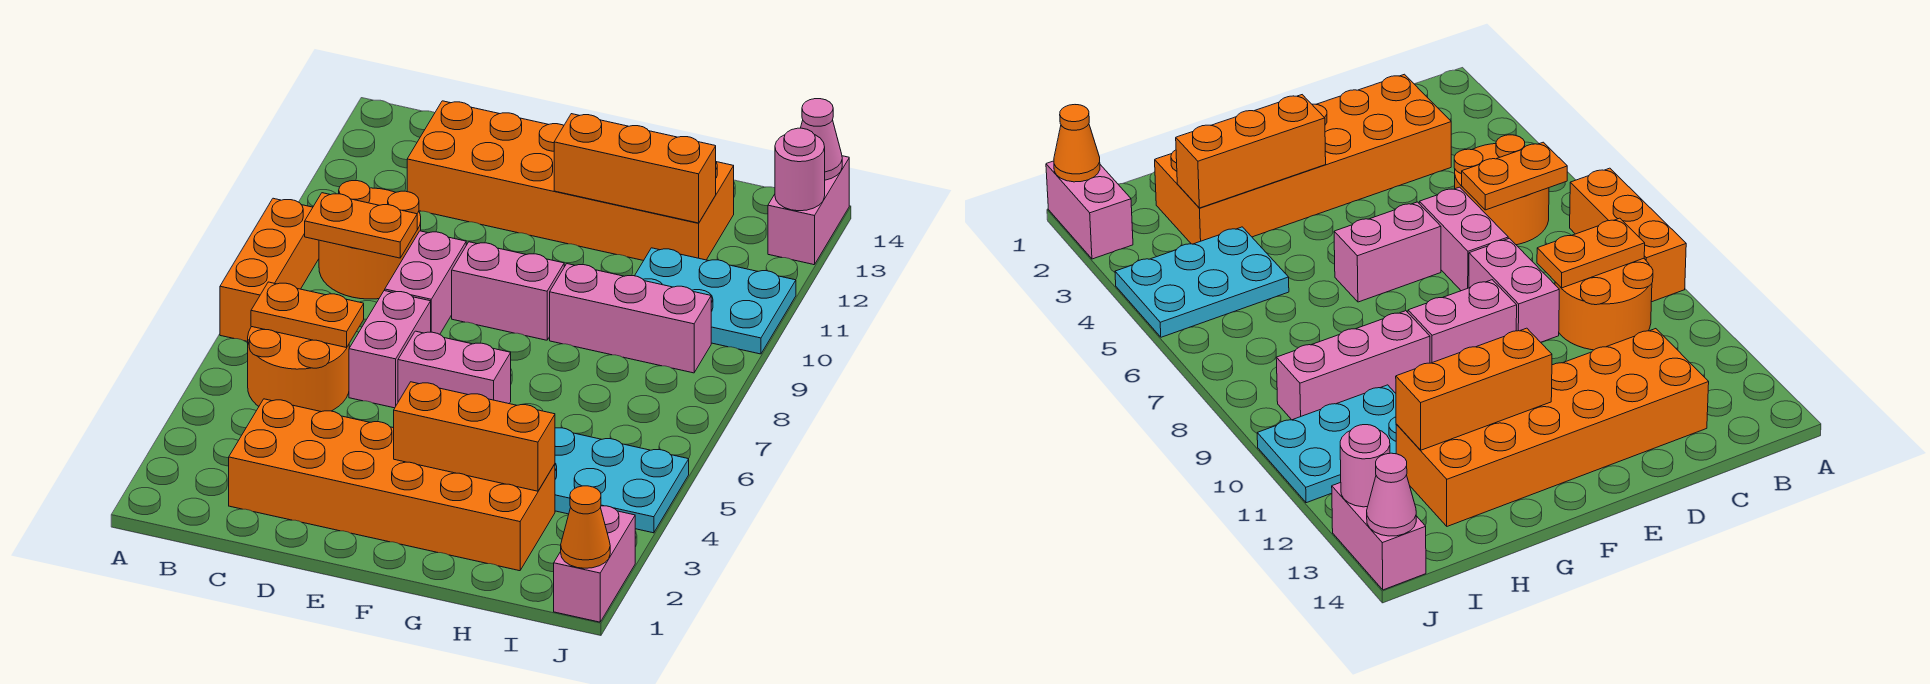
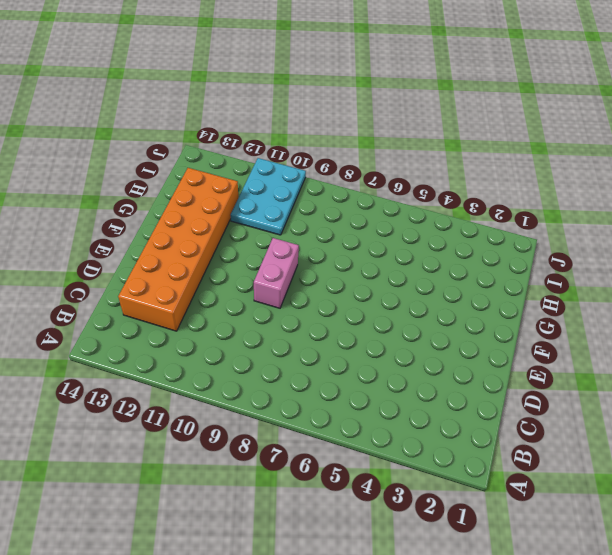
none -> orange 1x3 brick [220,198,319,342]
none -> orange 2x2 round brick [248,327,349,412]
none -> orange 2x2 round brick [319,181,421,299]

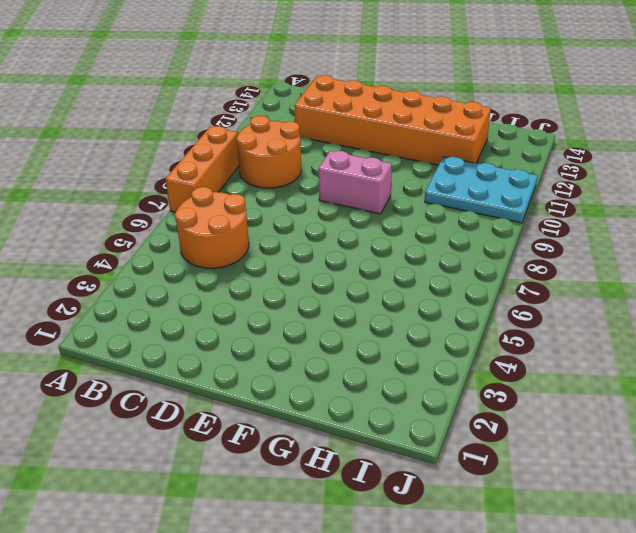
none -> orange 2x6 brick [229,399,555,571]
none -> pink 1x2 brick [349,291,431,408]
none -> pink 1x2 brick [385,231,466,334]

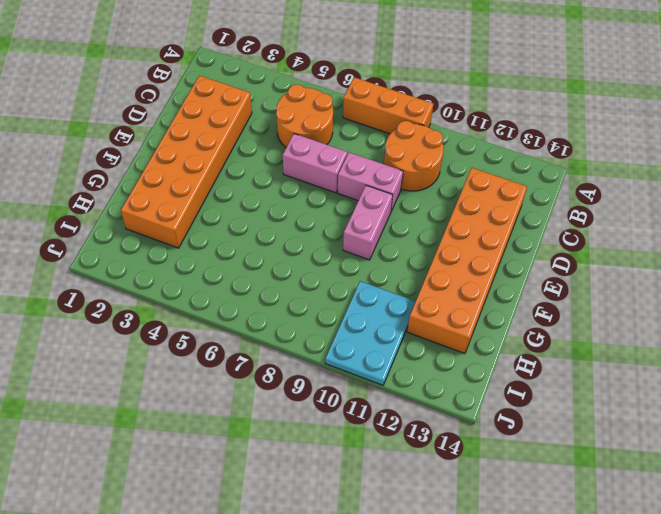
none -> pink 1x2 brick [398,331,511,404]
none -> pink 1x3 brick [550,264,711,373]
none -> cyan 2x3 plate [555,428,689,533]

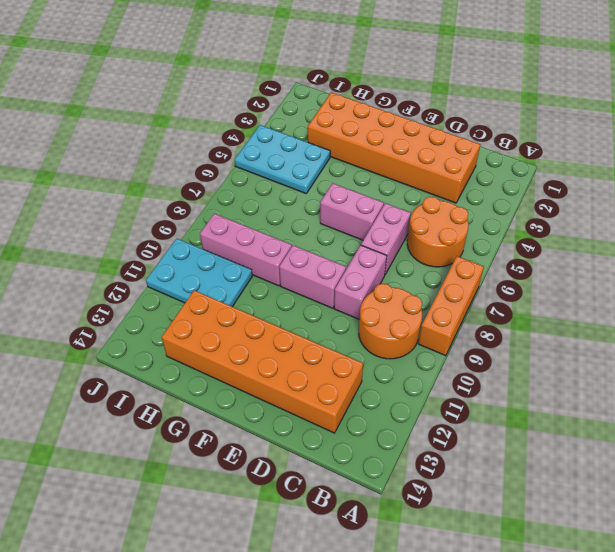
none -> pink 1x2 brick [554,506,635,622]
none -> pink 1x2 brick [768,156,849,265]
none -> orange 1x2 plate [251,282,364,348]

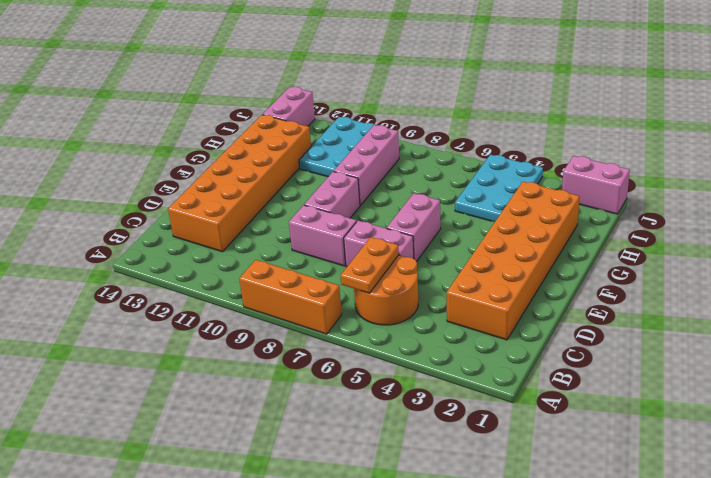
pink 1x2 brick [263,87,315,126] -> pink 1x2 brick turned to [768,156,849,265]
none -> orange 2x2 round brick [319,181,421,299]
none -> orange 1x2 plate [305,193,417,258]
none -> orange 1x3 brick [394,382,555,491]

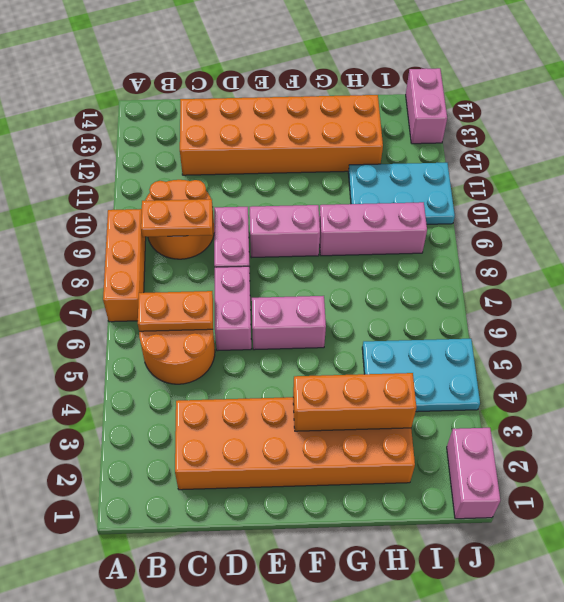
none -> orange 1x3 brick [554,114,716,223]
none -> orange 1x1 cone [561,486,610,568]
none -> pink 1x1 round brick [775,128,825,211]

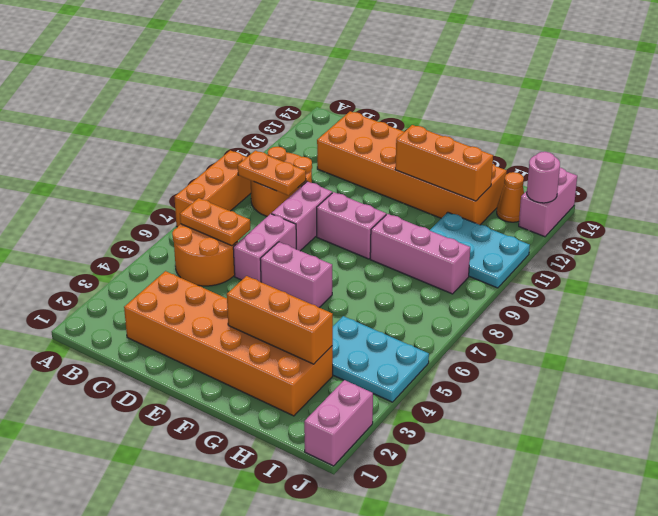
orange 1x1 cone [497,172,524,222] -> orange 1x1 cone moved to [561,486,610,568]
none -> pink 1x1 cone [801,99,842,180]

